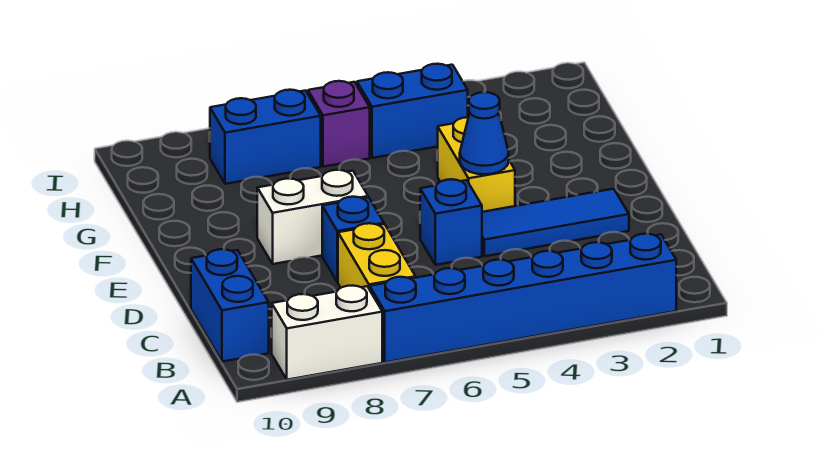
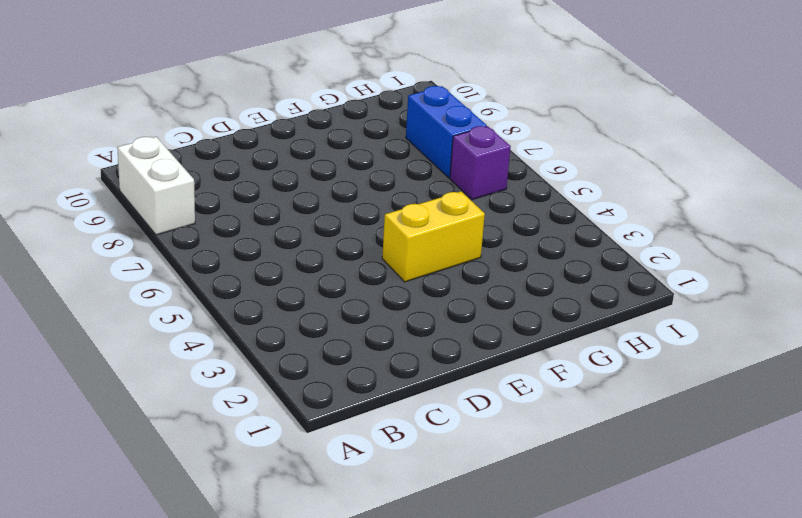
none -> blue 1x6 brick [370,234,676,362]
none -> yellow 1x2 brick [338,223,416,290]
none -> blue 1x2 brick [191,249,269,362]

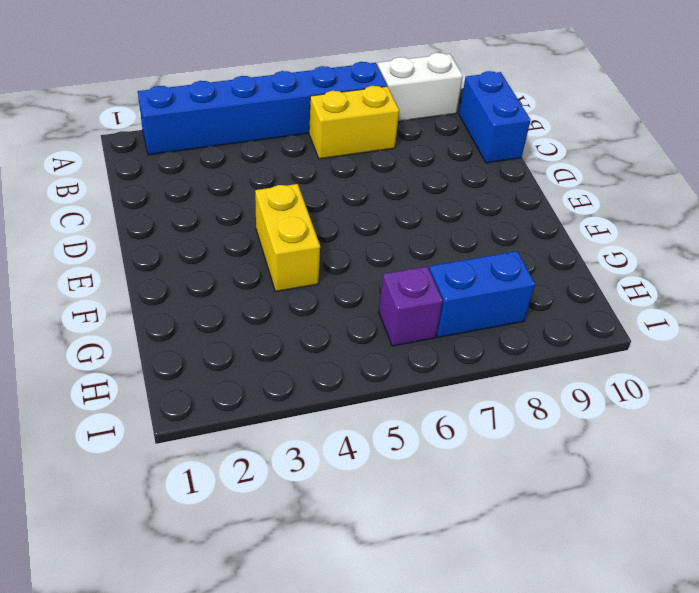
yellow 1x2 brick [309,86,399,159] -> yellow 1x2 brick turned to [338,223,416,290]
none -> blue 1x3 tile [482,189,629,256]
none -> blue 1x1 brick [420,179,482,265]
none -> blue 1x1 brick [322,197,384,282]

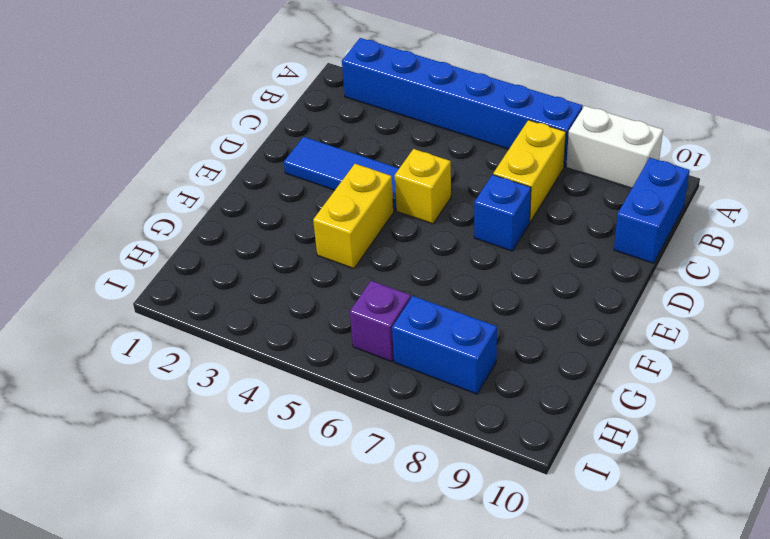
yellow 1x1 brick [395,149,451,224] -> blue 1x1 brick [420,179,482,265]
none -> white 1x2 brick [257,170,368,264]
none -> blue 1x2 brick [357,64,468,158]
none -> blue 1x1 cone [460,92,509,174]

